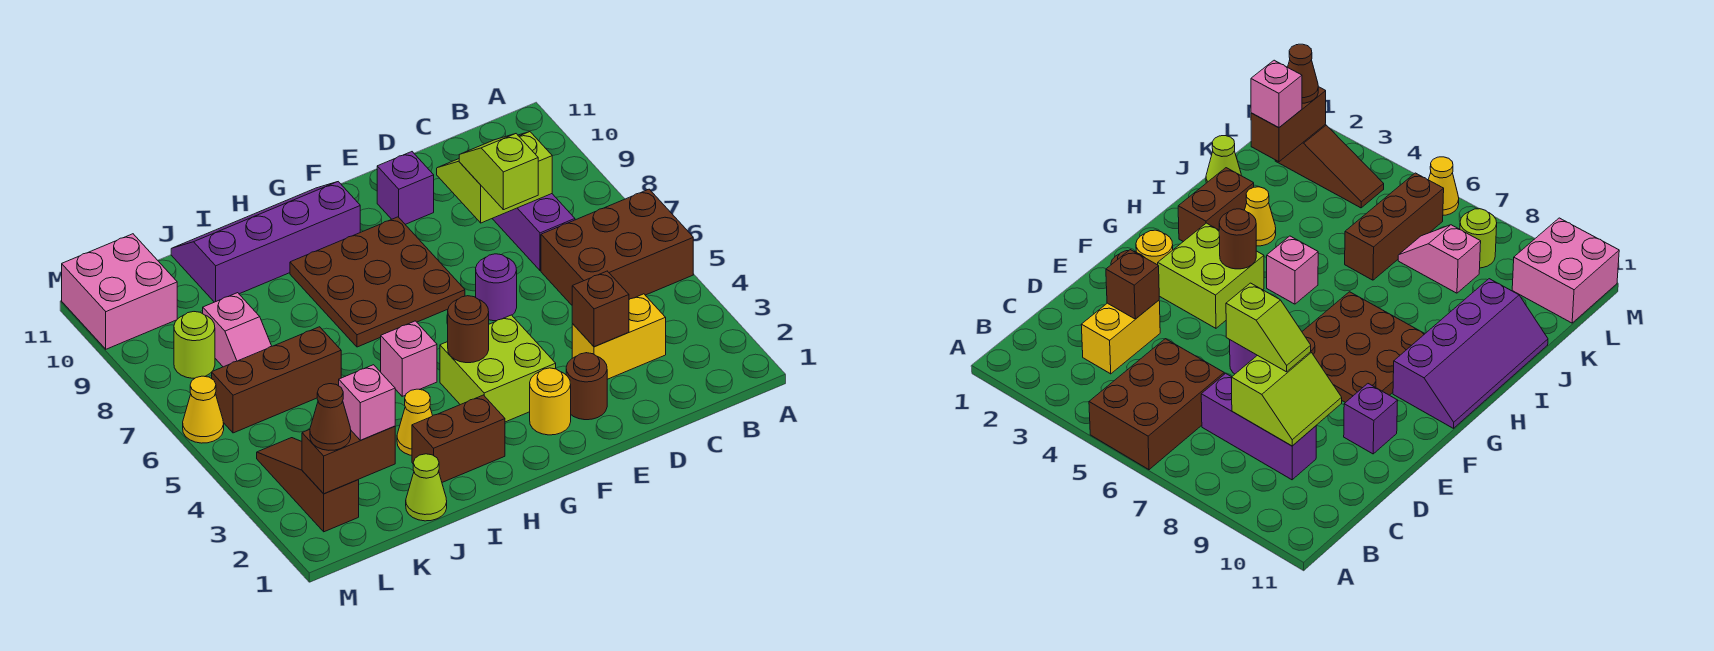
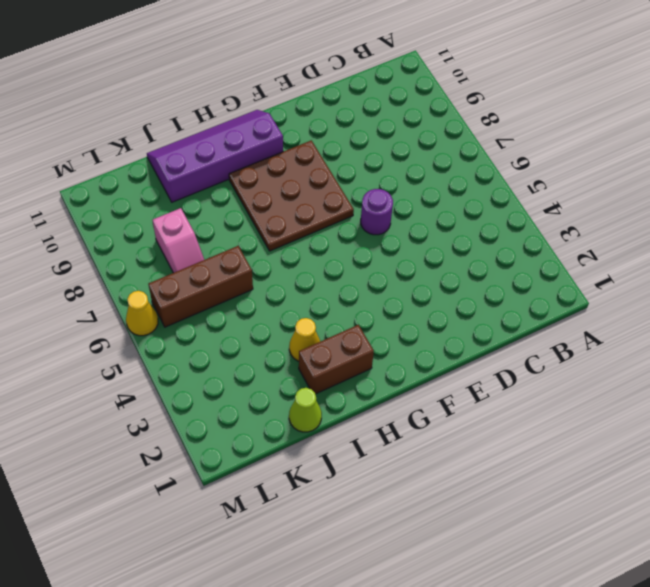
none -> brown 2x3 brick [541,189,693,305]
none -> yellow 1x2 brick [572,294,666,379]
none -> purple 1x3 brick [492,194,575,271]

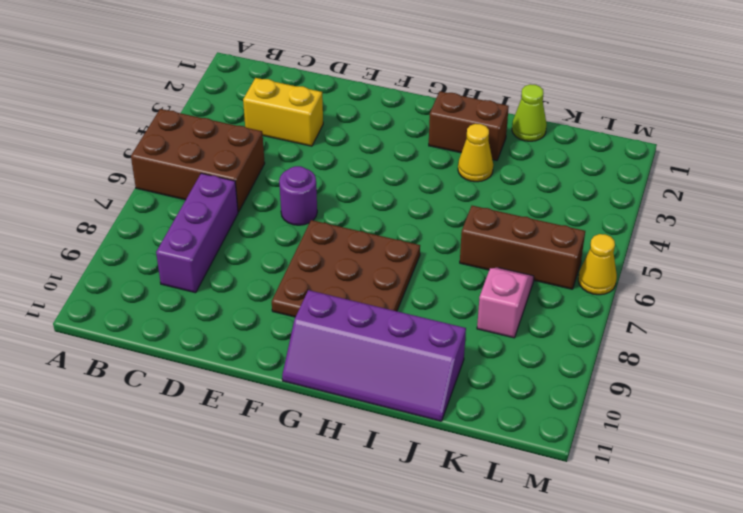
none -> brown 1x1 round brick [566,353,607,420]
none -> purple 1x1 brick [377,152,434,224]
none -> yellow 1x1 round brick [530,368,571,435]

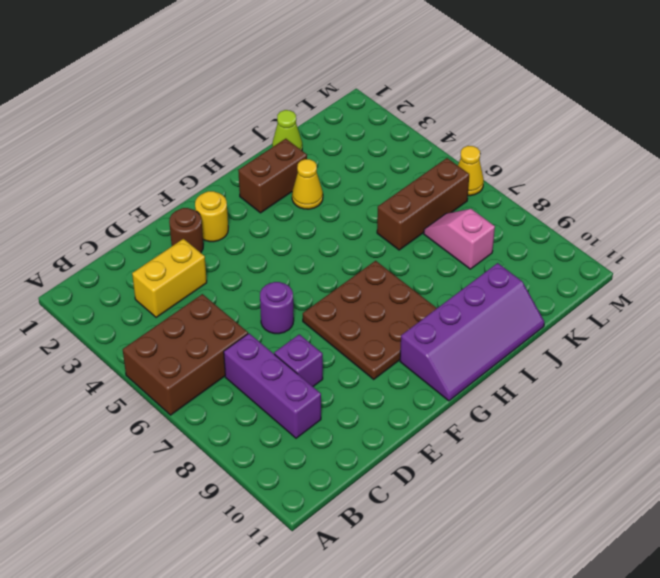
purple 1x1 brick [274,334,323,386] -> purple 1x1 brick moved to [377,152,434,224]
none -> lime 2x2 brick [440,315,556,422]
none -> pink 1x1 brick [381,321,437,396]
none -> brown 1x3 slope [257,438,359,532]

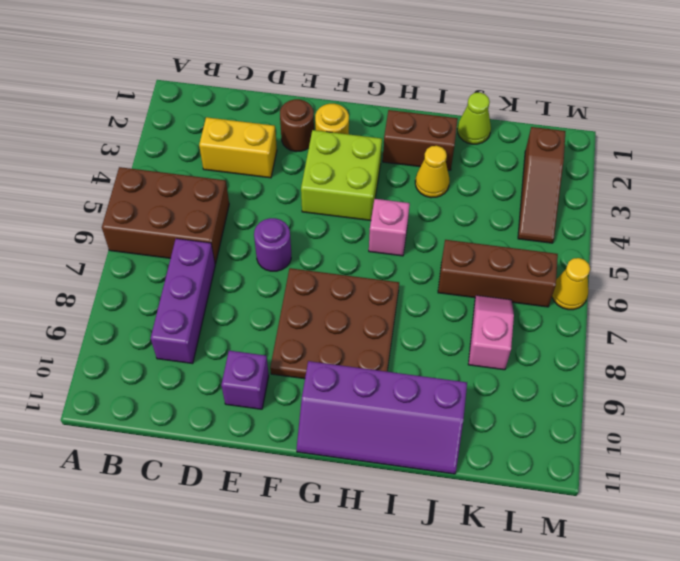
none -> lime 1x1 round brick [174,312,215,378]
none -> pink 2x2 brick [62,234,177,349]
none -> lime 2x2 slope [437,132,552,223]

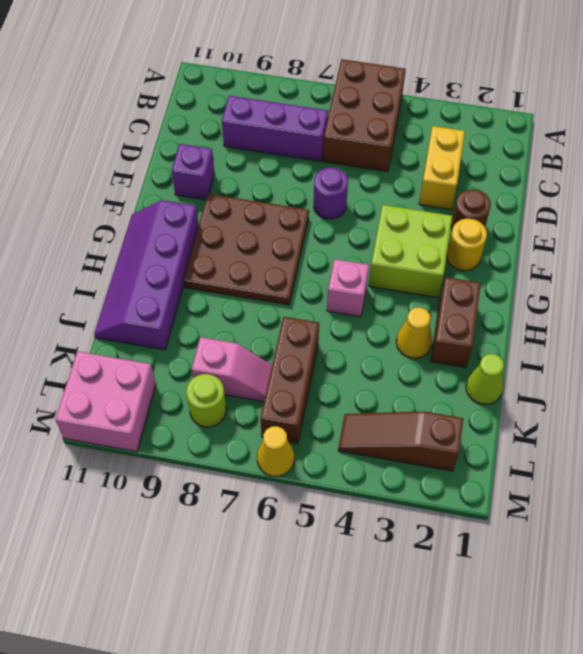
none -> lime 2x2 slope [437,132,552,223]
none -> brown 1x1 brick [572,271,629,347]
none -> brown 1x1 round brick [448,296,489,363]

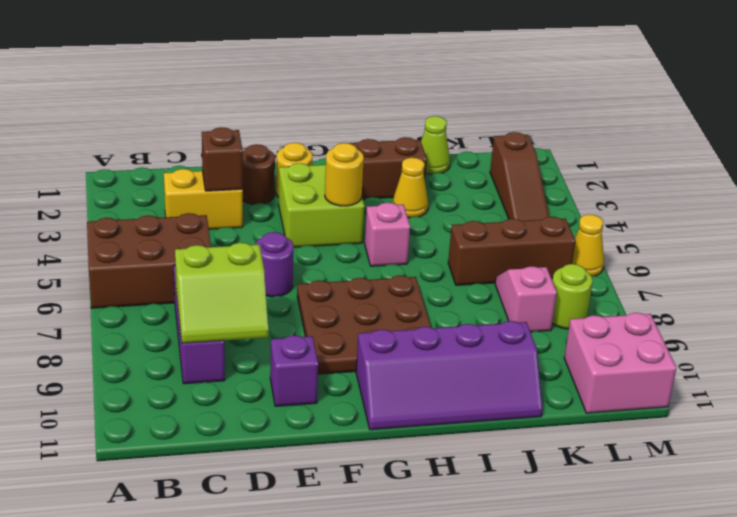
yellow 1x1 round brick [325,143,364,206] -> brown 1x1 round brick [448,296,489,363]
none -> brown 1x2 brick [302,426,395,494]
none -> lime 1x2 slope [459,134,538,210]
none -> pink 1x1 brick [339,365,395,440]

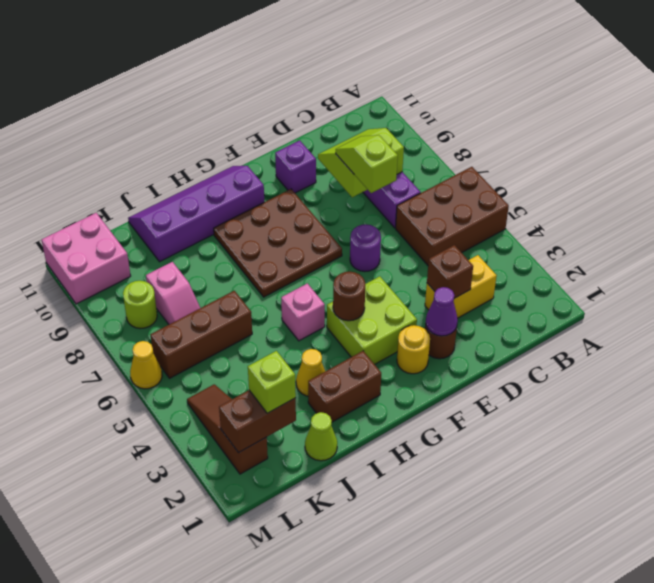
purple 1x1 cone [426,287,458,336] -> none
lime 1x1 brick [248,351,296,413] -> pink 1x1 brick [339,365,395,440]
none -> brown 1x1 cone [310,384,351,450]

